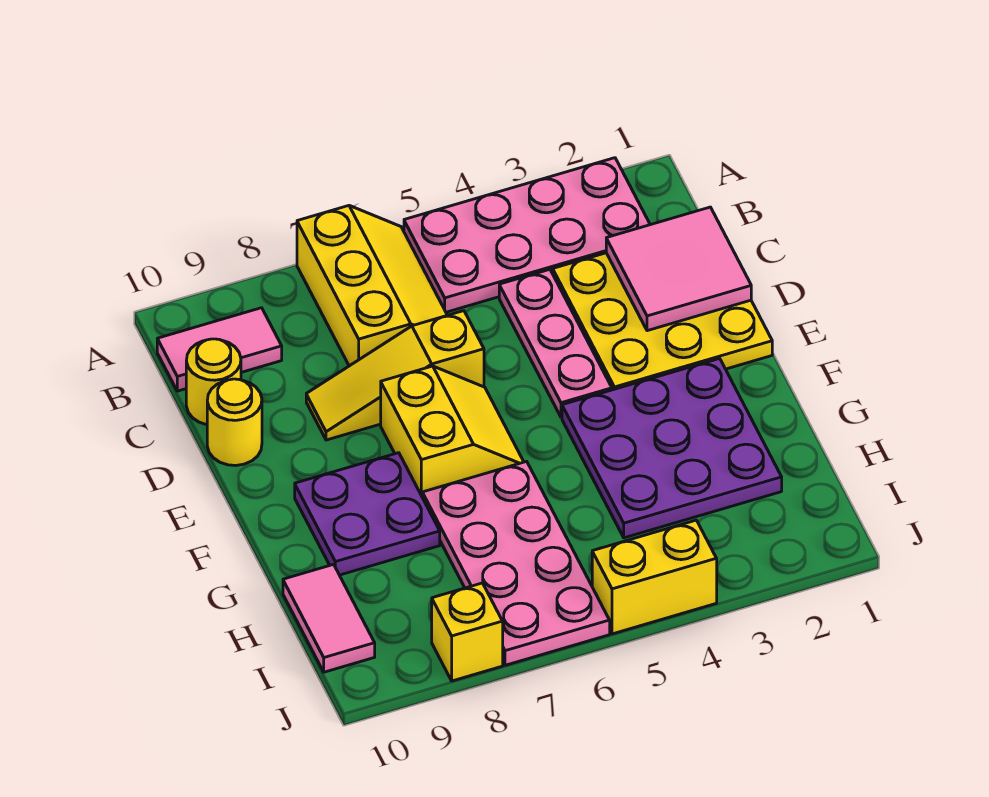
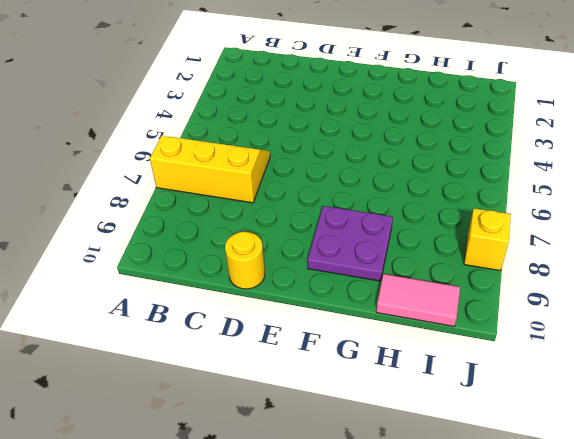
none -> pink 2x4 plate [404,158,650,312]
none -> pink 1x2 tile [157,308,282,391]
none -> yellow 3x3 plate [553,253,772,390]

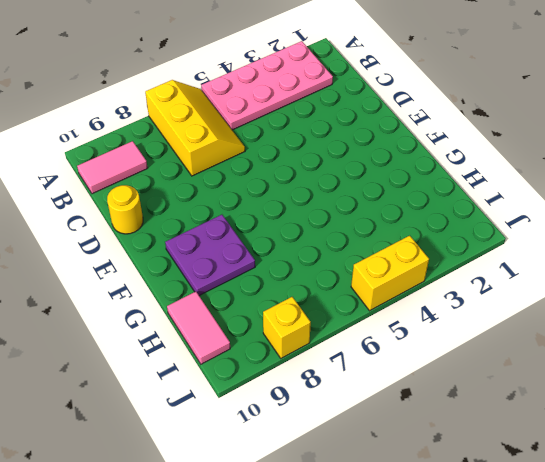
none -> yellow 3x3 plate [553,253,772,390]
none -> pink 1x3 plate [499,270,612,417]
none -> yellow 1x1 round brick [186,339,241,425]

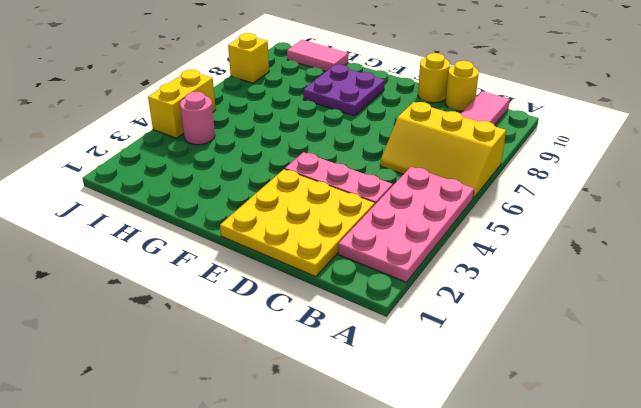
pink 1x1 round brick [180,92,215,145] -> none
none -> yellow 1x3 slope [306,311,484,440]
none -> yellow 2x2 slope [381,366,524,496]
none -> purple 3x3 plate [562,359,782,538]

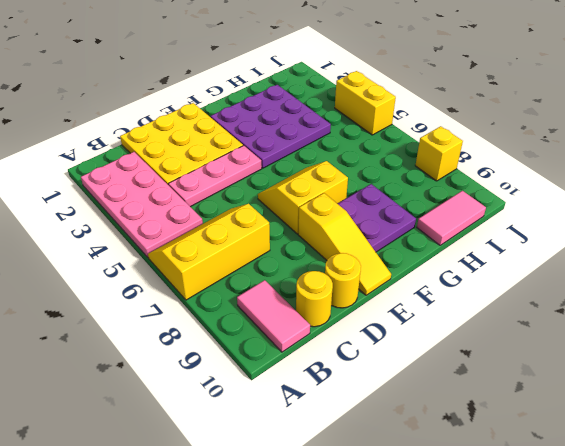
yellow 1x3 slope [298,193,391,295] -> yellow 1x3 slope moved to [306,311,484,440]
none -> pink 2x4 plate [422,461,610,665]
none -> pink 2x2 tile [606,207,751,331]

